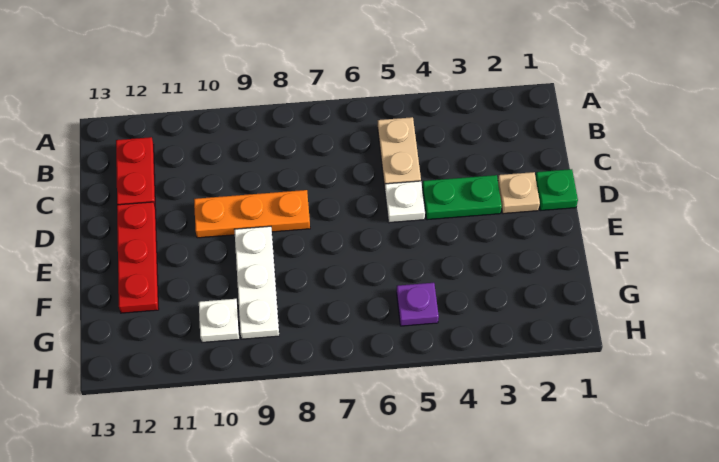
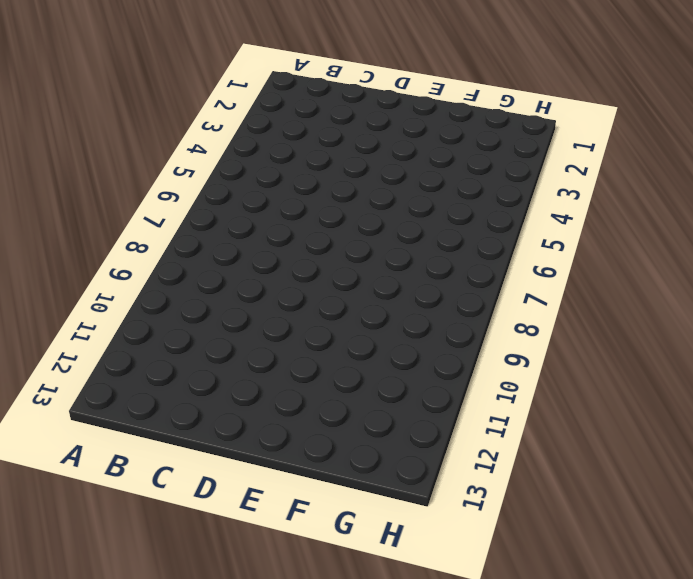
none -> tan 1x2 plate [378,117,421,188]
none -> red 1x2 plate [116,137,155,205]

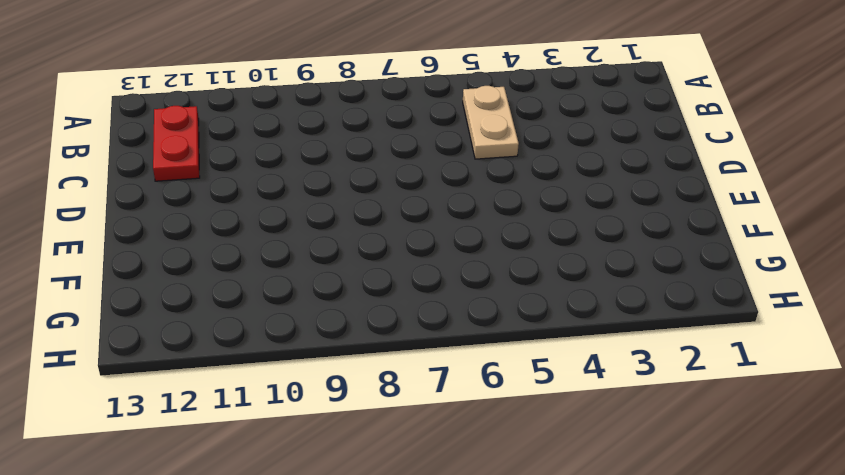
none -> green 1x1 plate [535,169,578,211]
none -> tan 1x1 plate [498,172,540,214]

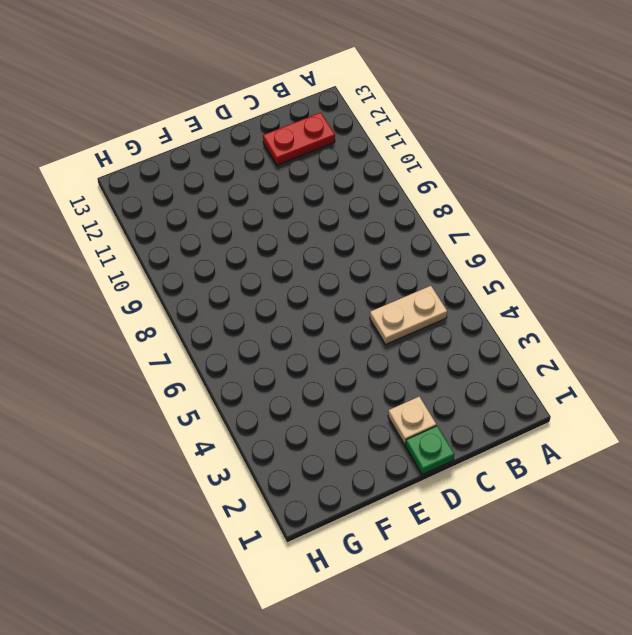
none -> green 1x2 plate [423,175,502,220]
none -> white 1x1 plate [385,181,425,223]

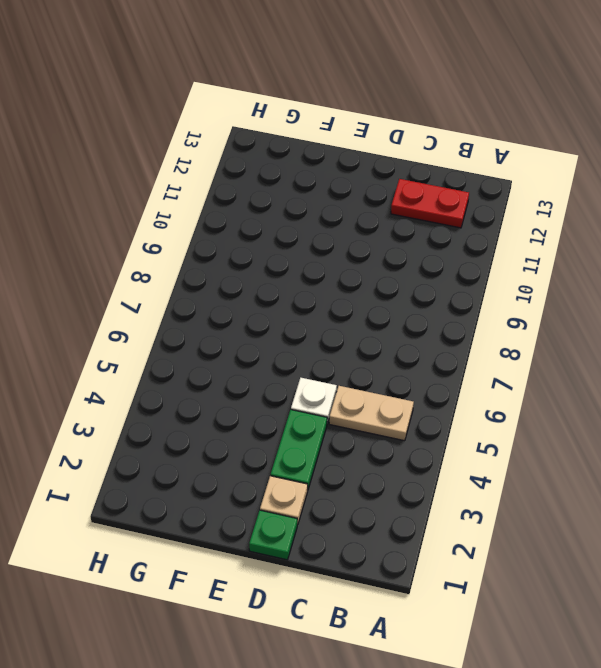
none -> orange 1x3 plate [194,190,310,238]
none -> red 1x3 plate [117,202,159,313]

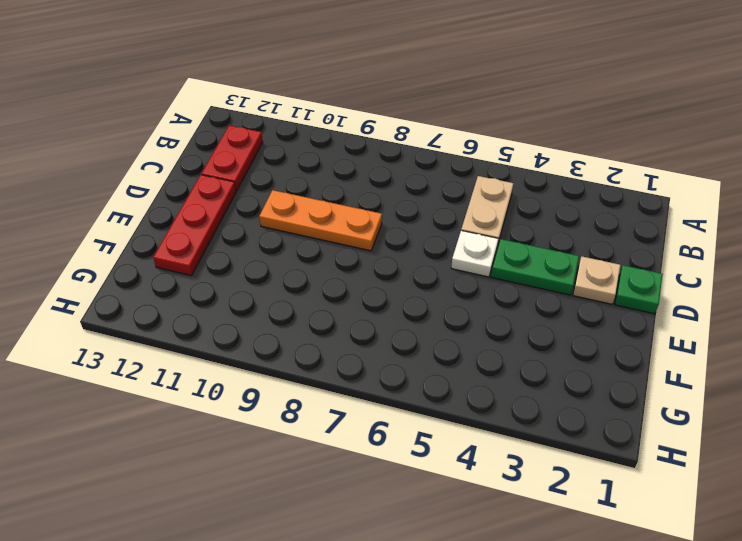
none -> white 1x3 plate [234,226,279,339]
none -> purple 1x1 plate [397,283,439,326]

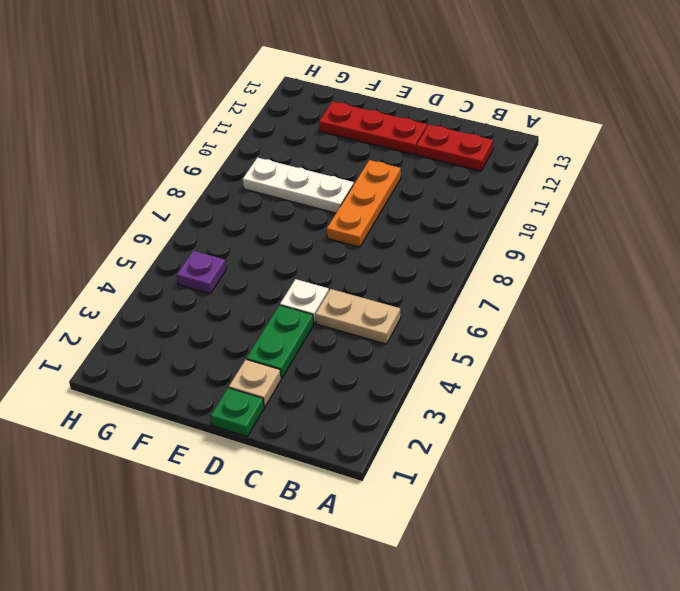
none -> white 1x1 plate [199,299,240,342]

